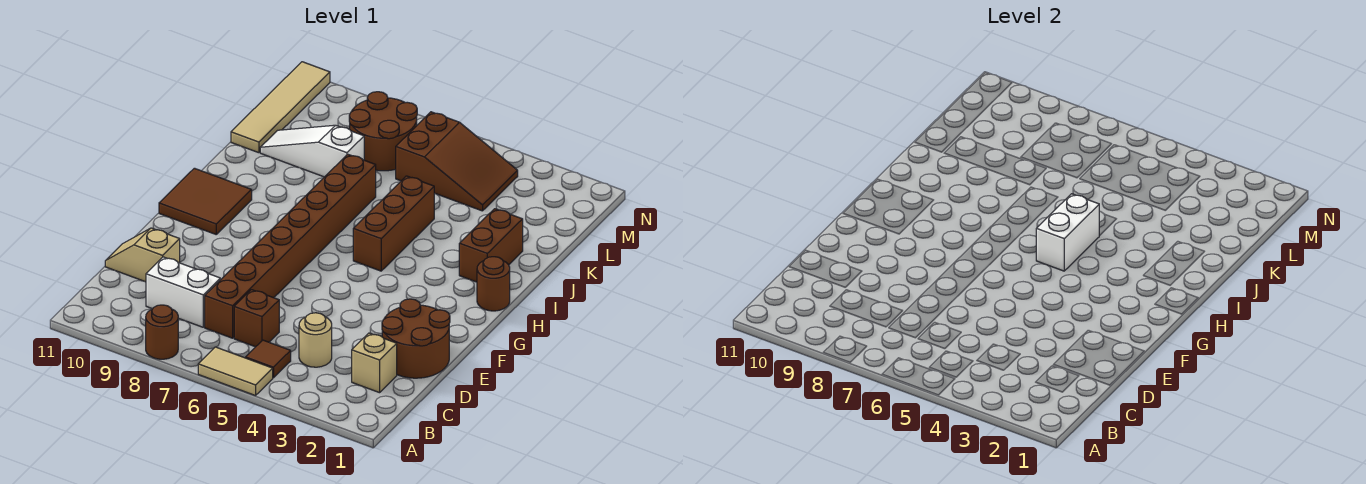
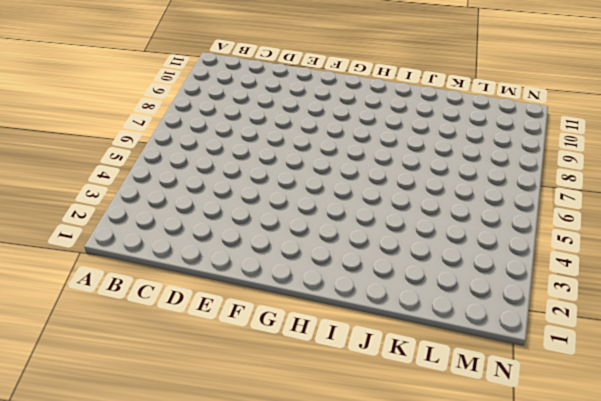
none -> tan 1x2 tile [198,347,273,396]
none -> brown 1x1 round brick [146,305,178,359]
none -> brown 1x1 tile [246,340,291,378]

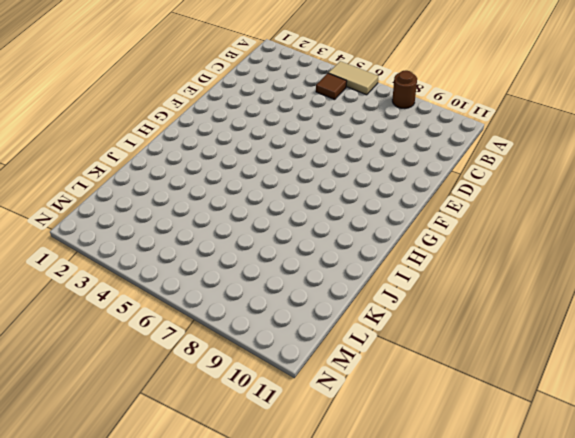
none -> tan 1x1 brick [352,333,397,393]
none -> tan 1x1 round brick [299,313,332,367]
none -> brown 1x1 brick [234,290,279,347]

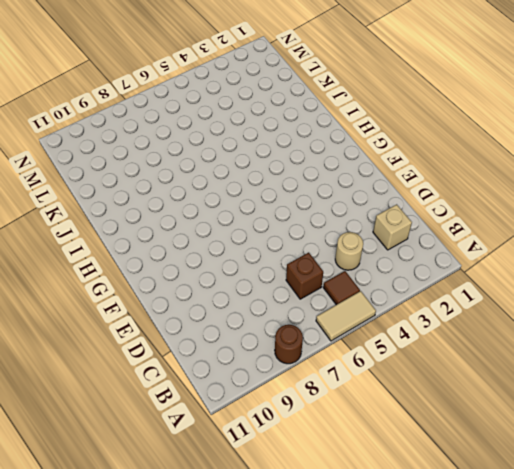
none -> brown 1x8 brick [205,154,376,338]
none -> white 1x2 brick [146,257,220,327]
none -> brown 2x2 round brick [382,299,450,378]

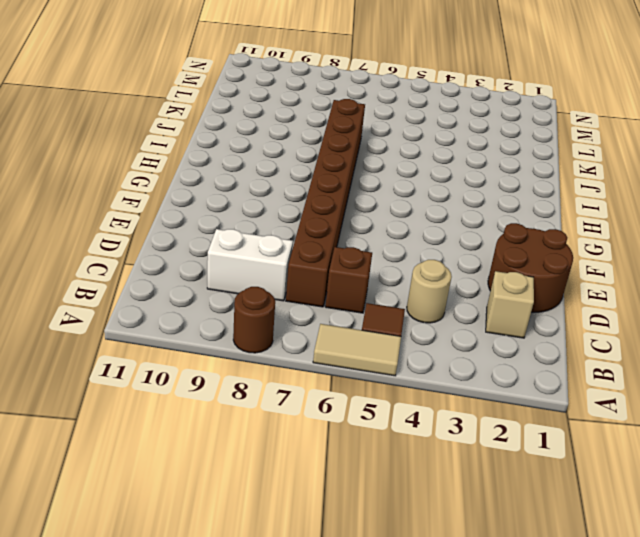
none -> tan 1x2 slope [105,228,180,282]
none -> brown 2x2 tile [159,168,252,234]
none -> brown 1x1 round brick [477,257,510,311]

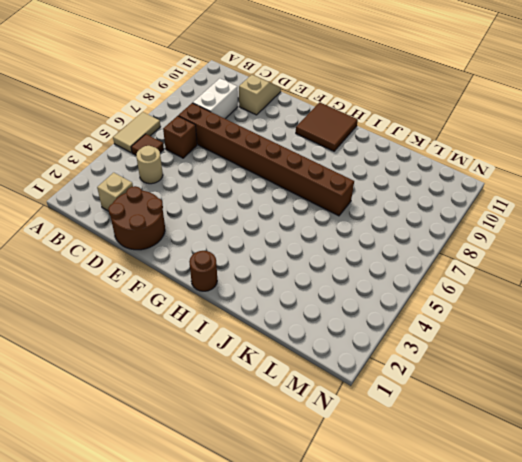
none -> brown 1x1 round brick [146,305,178,359]
none -> brown 1x3 brick [353,176,434,271]
none -> brown 1x2 brick [459,209,523,282]

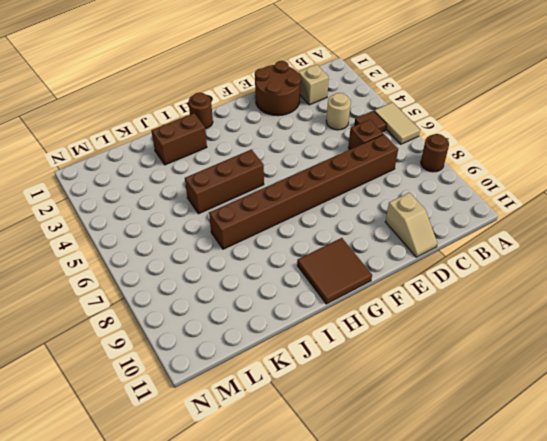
none -> white 1x2 brick [146,257,220,327]
none -> white 1x3 slope [260,125,364,177]
none -> tan 1x4 tile [231,62,330,153]

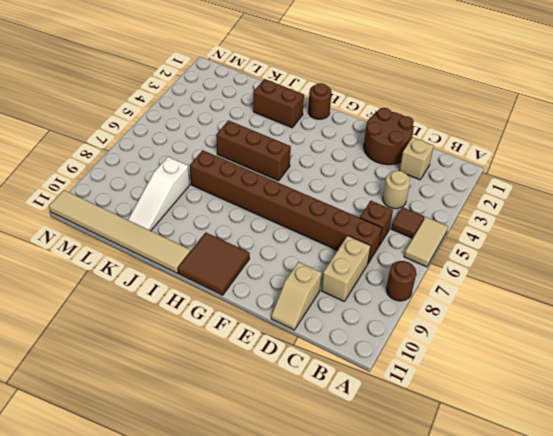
tan 1x2 brick [322,236,371,302] -> white 1x2 brick [146,257,220,327]
tan 1x6 tile [49,190,190,273] -> tan 1x4 tile [231,62,330,153]
none -> brown 2x3 slope [396,112,518,211]
none -> brown 2x2 round brick [349,92,417,171]
none -> white 1x2 brick [1036,194,1099,271]

